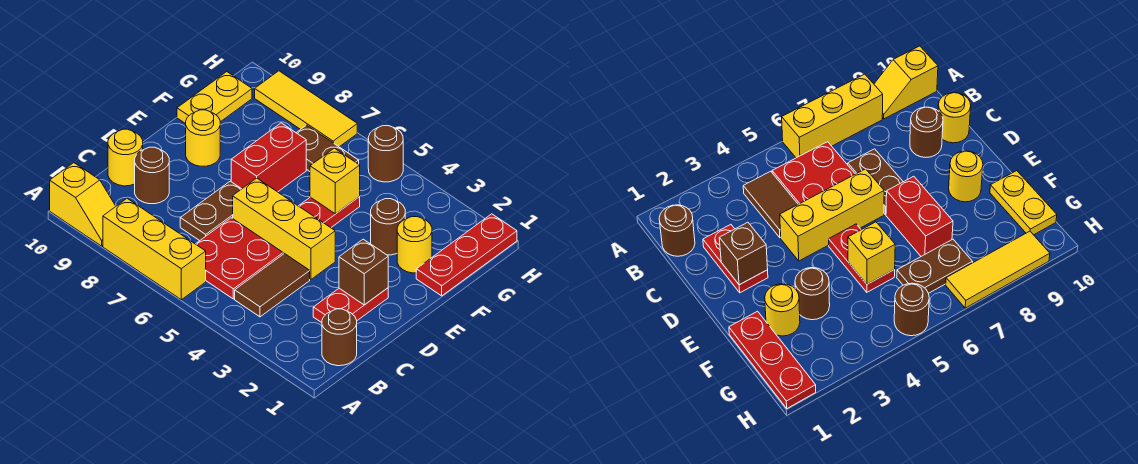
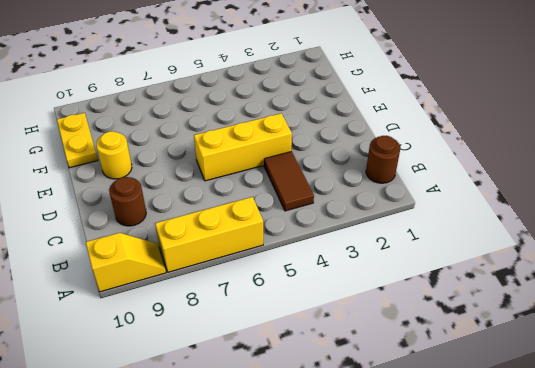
none -> red 2x2 plate [196,218,283,299]
none -> red 1x2 plate [313,288,388,323]
none -> brown 1x2 plate [180,181,241,241]

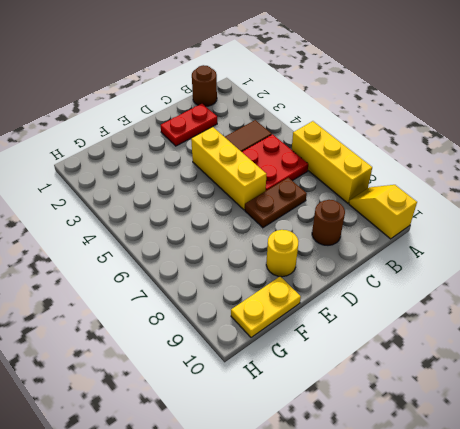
none -> yellow 1x1 round brick [108,129,143,186]
none -> red 1x2 plate [299,197,360,228]
none -> red 1x2 brick [231,123,306,192]

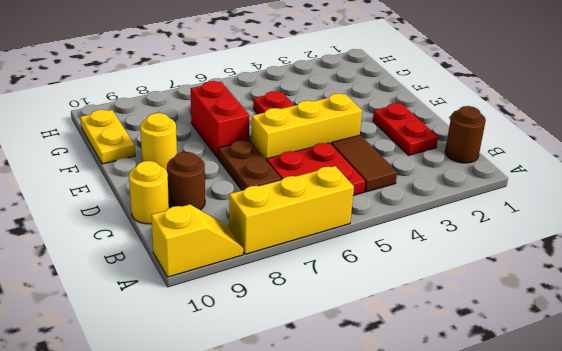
none -> red 1x3 plate [416,214,517,296]
none -> yellow 1x1 round brick [397,217,432,273]
none -> brown 1x1 round brick [371,199,405,255]

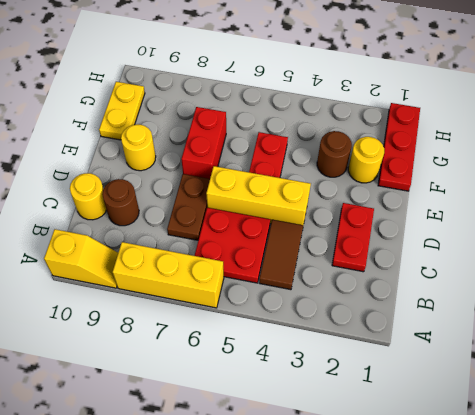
none -> brown 1x1 round brick [322,309,357,366]
none -> brown 1x2 plate [297,125,359,171]
none -> brown 1x1 round brick [368,126,403,182]

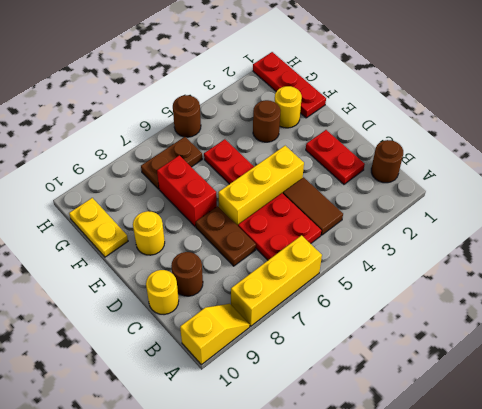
none -> yellow 1x3 tile [255,71,357,147]
none -> brown 1x1 brick [339,239,388,305]
none -> yellow 1x1 brick [310,148,360,214]

